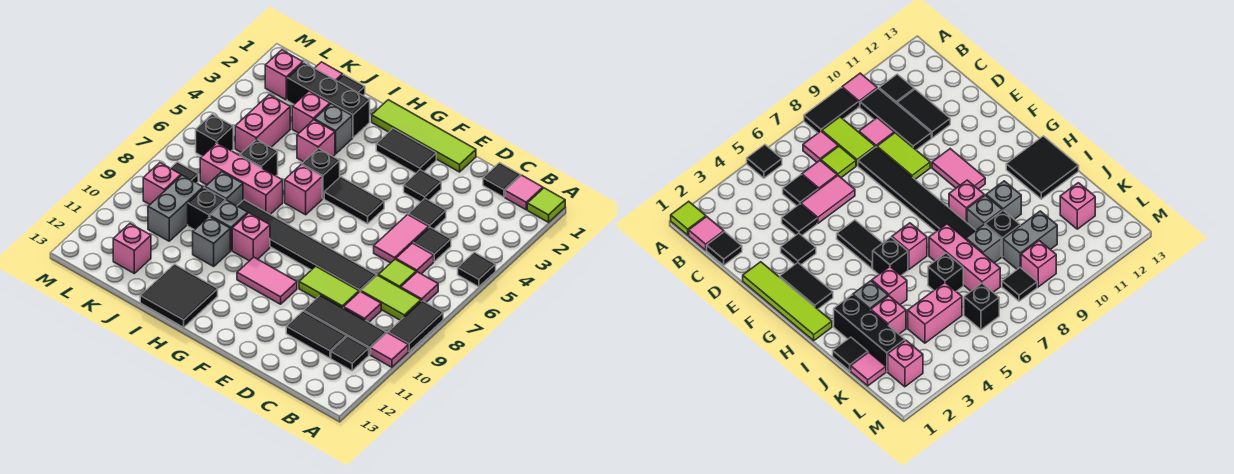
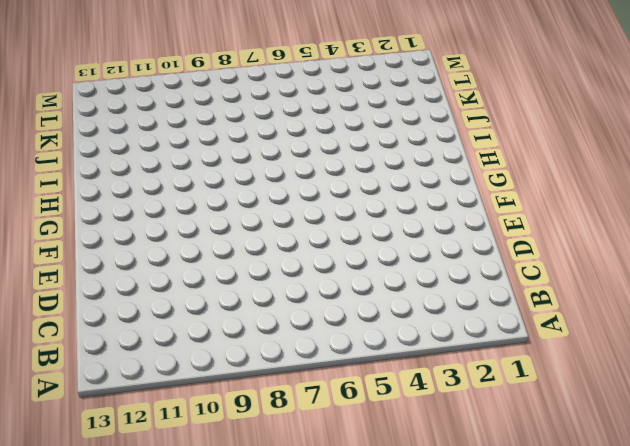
none -> lime 1x1 tile [527,188,565,222]
none -> black 1x1 tile [458,252,496,287]
none -> black 1x2 tile [388,301,443,351]
none -> pink 1x1 tile [371,333,408,367]

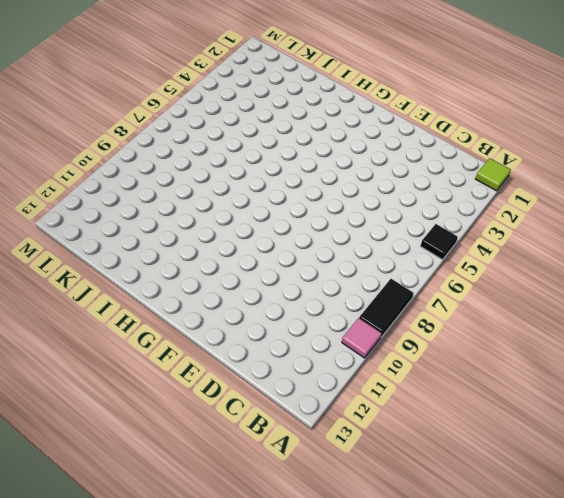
none -> pink 1x1 tile [505,175,543,210]
none -> pink 1x1 tile [401,272,438,302]
none -> lime 1x2 tile [361,275,421,320]
none -> black 1x3 tile [304,295,386,355]

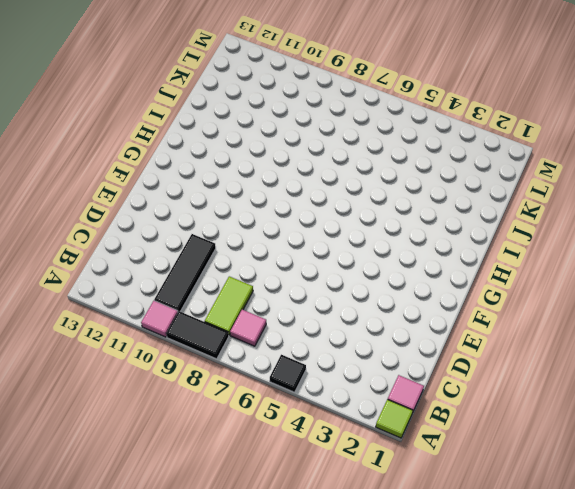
none -> black 1x1 tile [331,336,369,371]
none -> black 1x1 tile [483,163,521,197]
none -> black 1x1 tile [413,227,451,261]
none -> pink 1x1 tile [396,243,434,274]

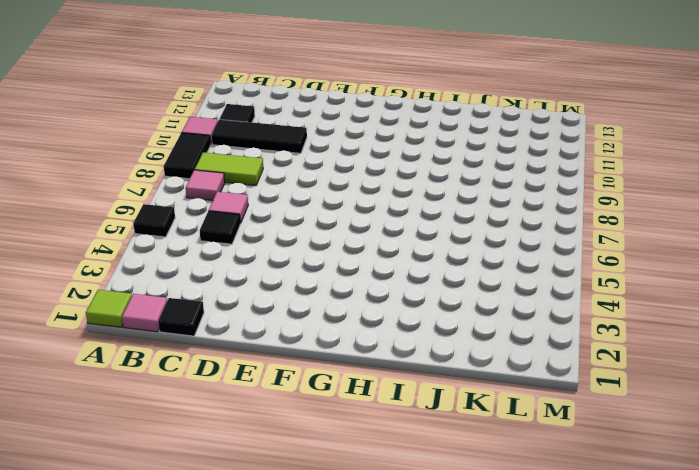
none -> lime 1x1 tile [378,259,416,288]
none -> pink 1x1 tile [344,292,381,322]
none -> black 1x2 tile [286,311,347,358]
none -> black 1x1 tile [408,199,446,229]

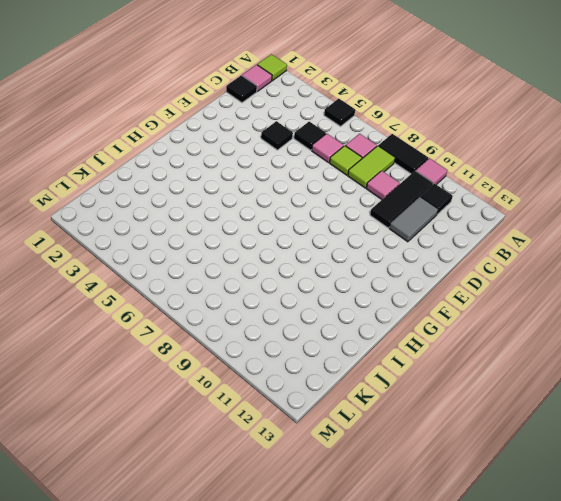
grey 1x2 tile [389,197,438,242] -> black 1x2 tile [286,311,347,358]
none -> pink 1x2 tile [374,215,429,263]
none -> black 1x6 tile [238,200,377,292]
none -> lime 1x2 tile [299,266,359,308]
none -> lime 1x4 tile [372,100,476,172]

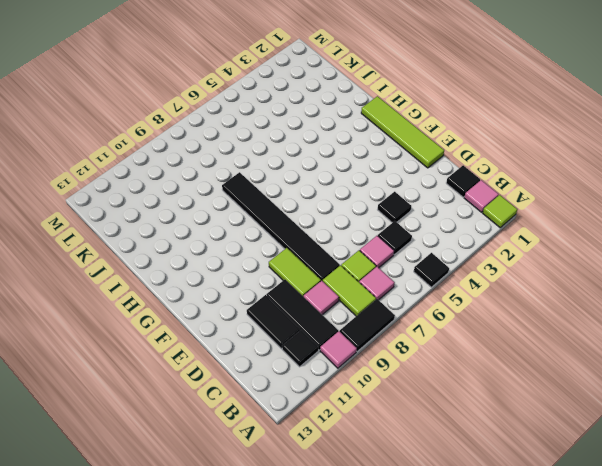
none -> pink 1x2 tile [374,215,429,263]
none -> black 1x1 tile [404,170,441,202]
none -> black 1x2 tile [376,129,436,173]
none -> black 1x2 tile [324,177,384,224]

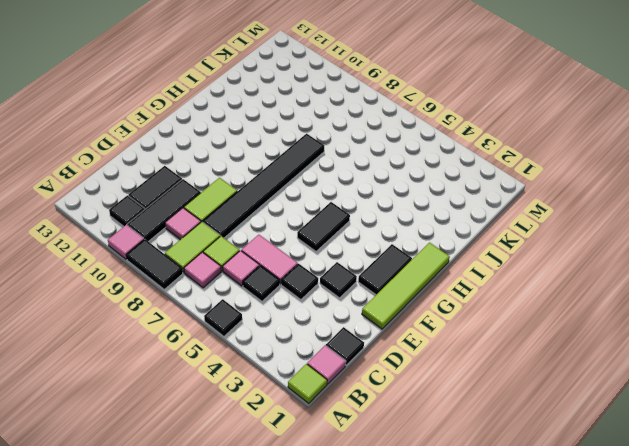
none -> pink 1x2 tile [237,257,297,304]
none -> black 1x1 brick [302,148,340,199]
none -> pink 1x1 brick [285,165,322,215]
none -> pink 1x1 brick [232,213,270,261]

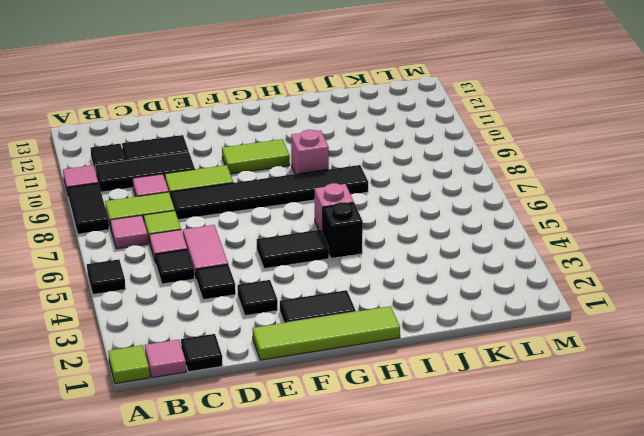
lime 1x2 tile [222,139,290,174] -> pink 1x2 tile [237,257,297,304]
none -> black 2x2 tile [140,264,218,327]
none -> black 1x3 brick [287,63,370,138]
none -> grey 1x1 brick [315,104,352,154]
none -> pink 1x1 brick [297,120,335,162]

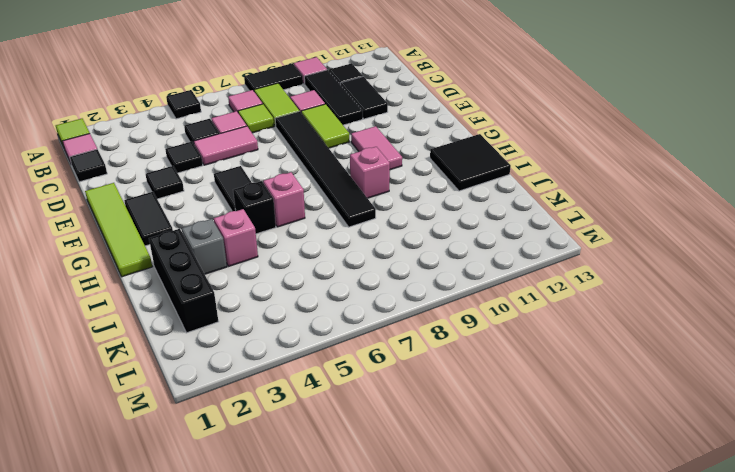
none -> pink 1x3 brick [200,143,283,214]
none -> grey 1x1 brick [210,200,248,250]
none -> grey 1x1 brick [193,216,230,266]
none -> black 1x1 tile [337,75,365,95]

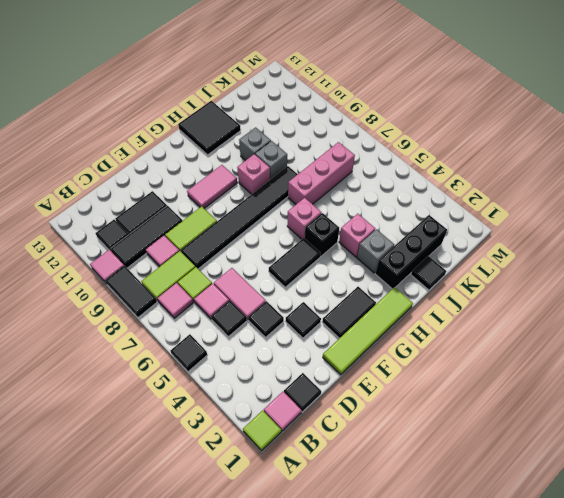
none -> pink 1x1 brick [292,91,330,133]
none -> black 1x1 brick [240,139,278,176]
none -> grey 1x1 brick [205,172,243,206]
none -> black 1x1 brick [188,188,226,230]

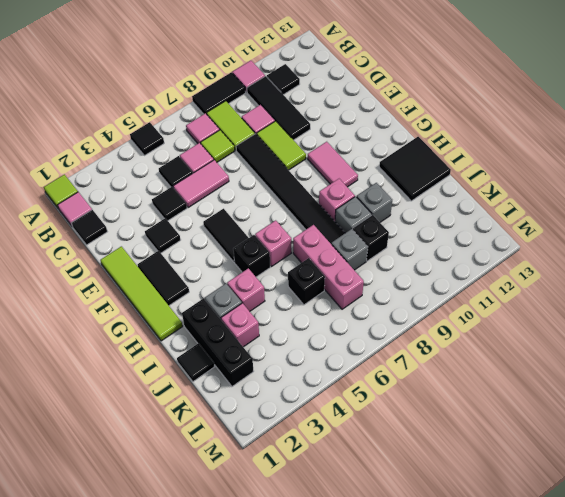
none -> black 1x2 tile [286,311,347,358]
none -> pink 1x1 tile [315,62,343,81]
none -> pink 1x2 brick [235,95,290,153]
none -> grey 1x2 brick [148,175,203,241]

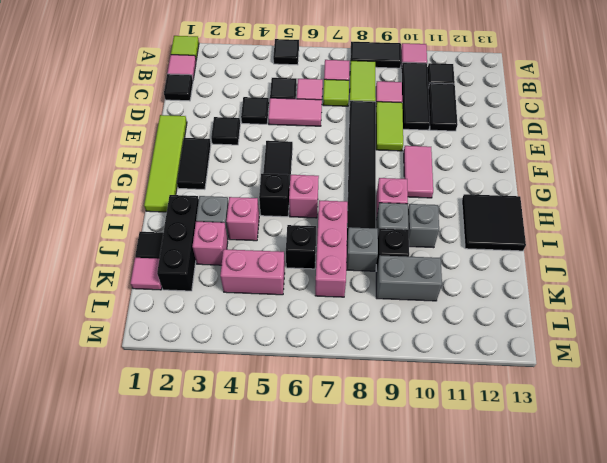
none -> pink 1x1 brick [113,224,151,273]
none -> pink 1x1 brick [265,50,303,100]
none -> black 1x1 brick [196,114,233,156]
none -> black 1x1 tile [171,162,198,183]

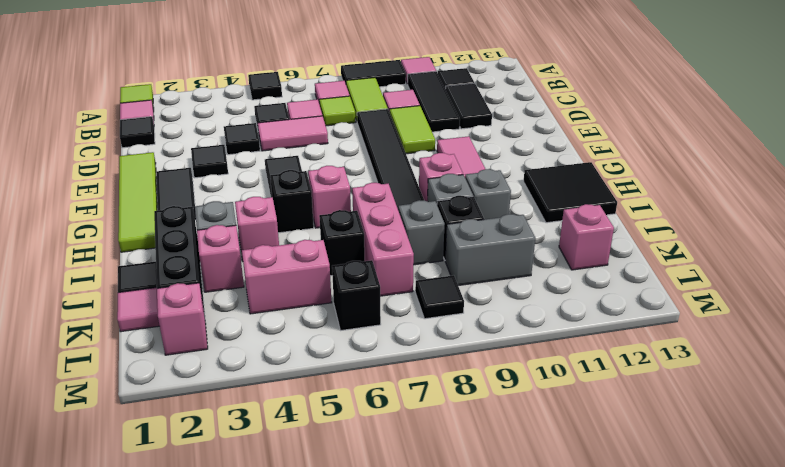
none -> pink 1x1 brick [143,163,181,204]

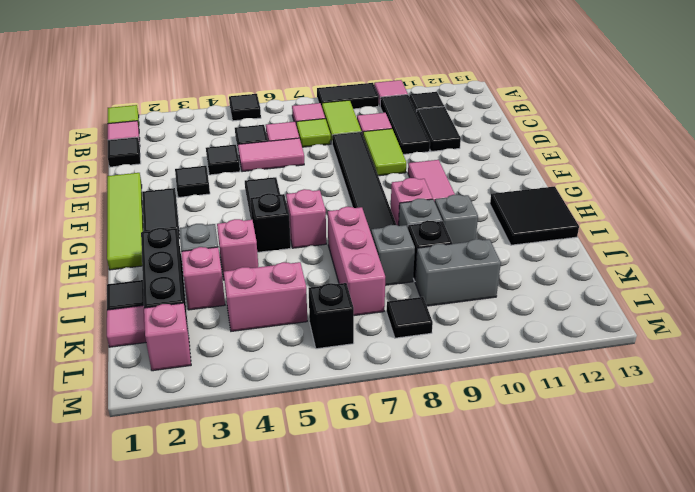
none -> black 1x1 brick [240,139,278,176]
none -> pink 1x1 brick [113,224,151,273]
none -> pink 1x1 brick [143,163,181,204]

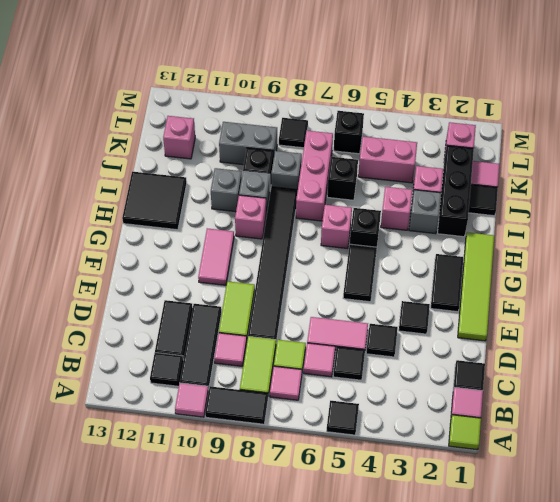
none -> pink 1x1 brick [143,163,181,204]

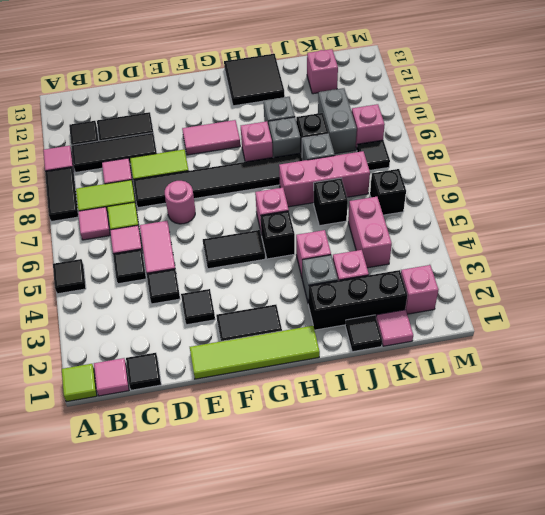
pink 1x1 round brick [165,181,195,224] -> none

